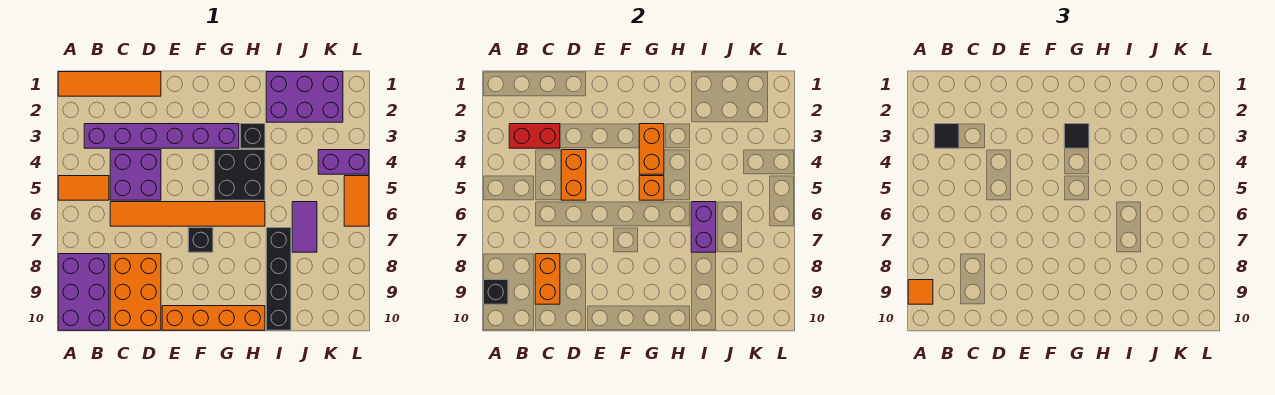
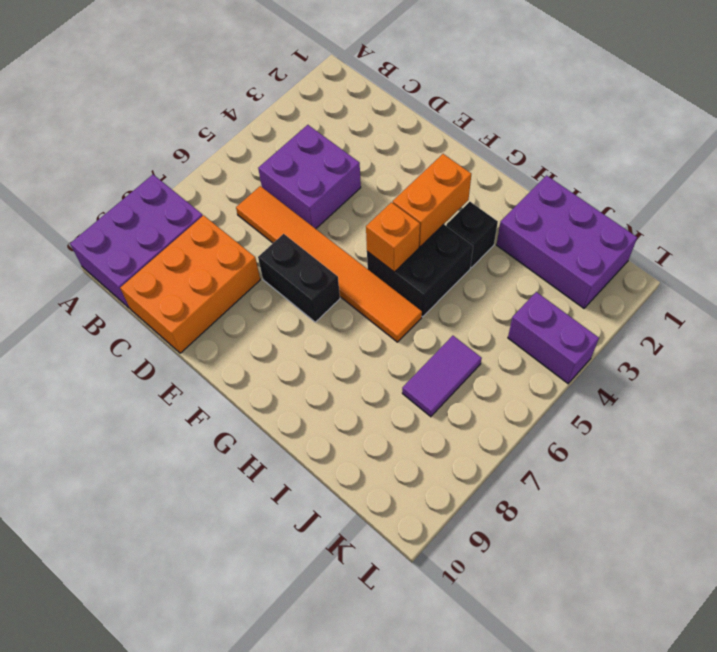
black 1x2 brick [258,234,340,322] -> black 1x1 brick [188,228,213,252]
none -> orange 1x4 tile [58,72,161,96]
none -> orange 1x2 tile [58,176,109,200]
none -> purple 1x6 brick [84,124,239,148]

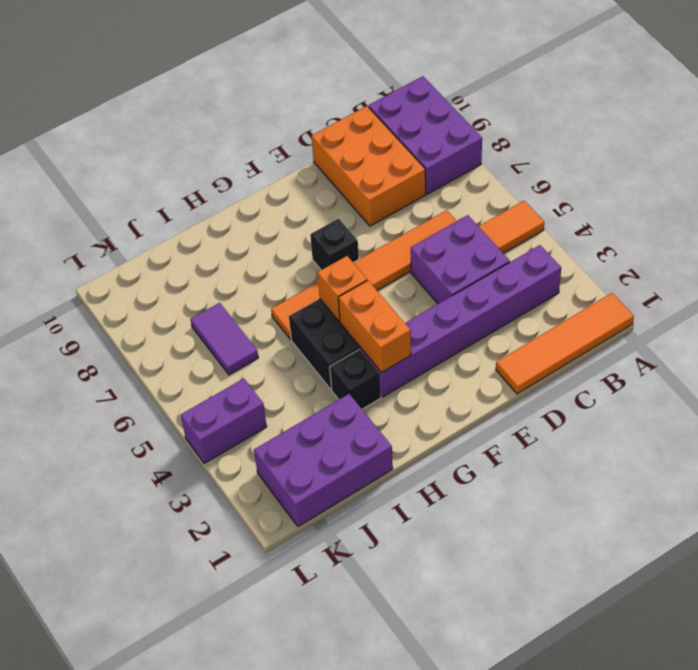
none -> orange 1x4 brick [162,306,265,330]
none -> black 1x4 brick [266,228,291,330]
none -> orange 1x2 tile [344,176,369,226]

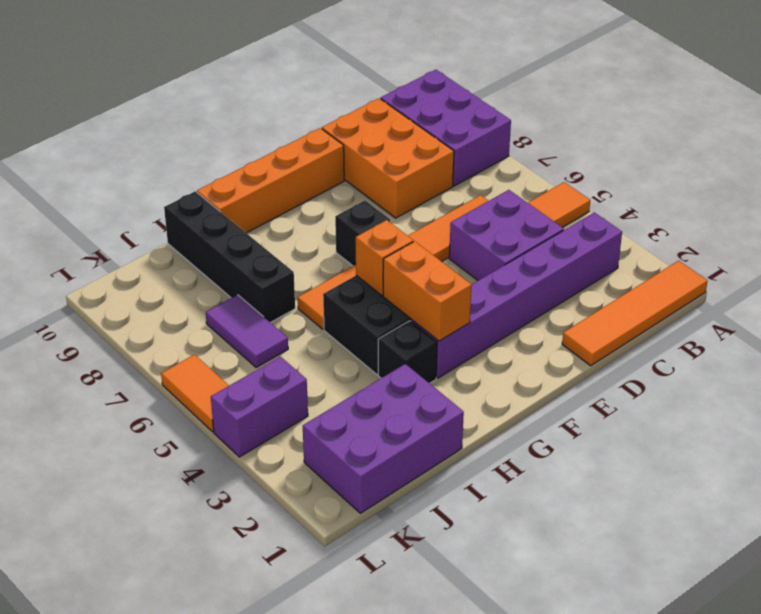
none -> black 1x1 brick [483,280,508,304]
none -> red 1x2 brick [509,124,560,148]
none -> orange 1x2 brick [535,254,560,304]

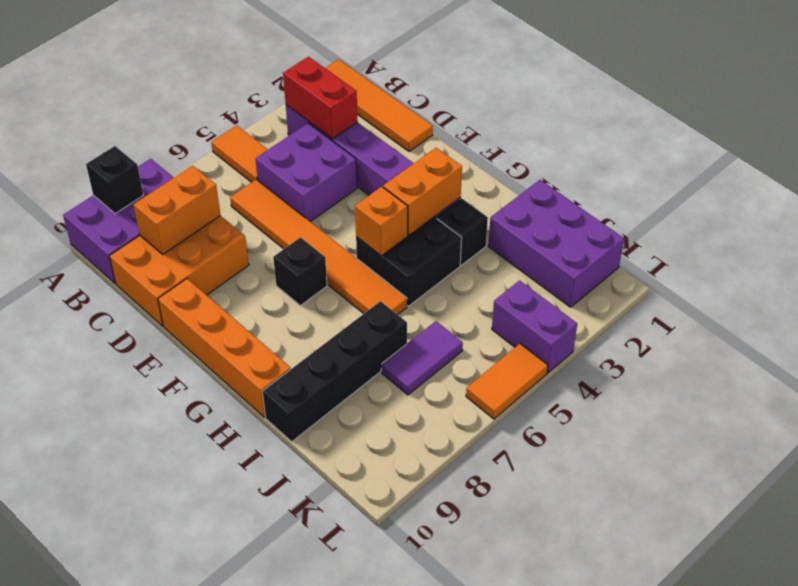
none -> orange 1x2 brick [561,150,586,200]
none -> purple 1x2 brick [691,202,716,252]
none -> orange 1x1 tile [908,280,933,304]

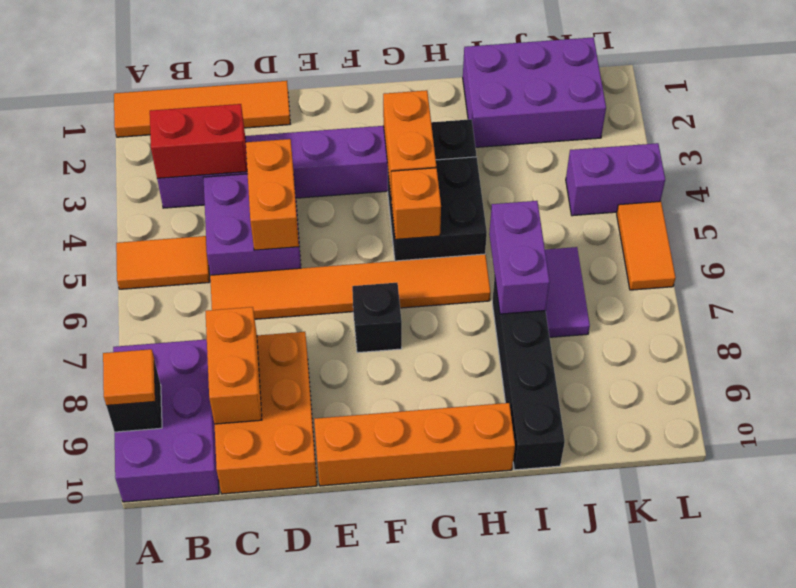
none -> black 1x1 tile [934,124,959,148]
none -> black 1x1 tile [1064,124,1089,148]

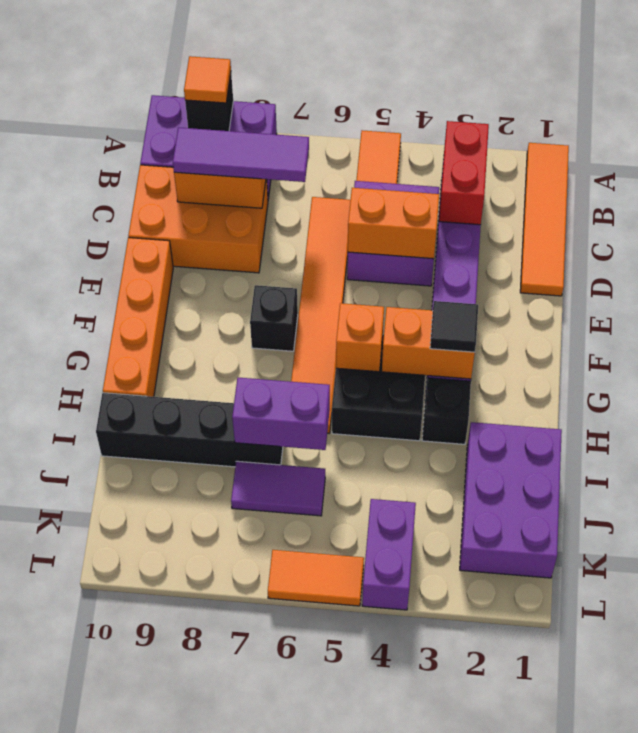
purple 1x3 tile [173,127,309,182] -> none
none -> black 1x1 tile [934,124,959,148]

